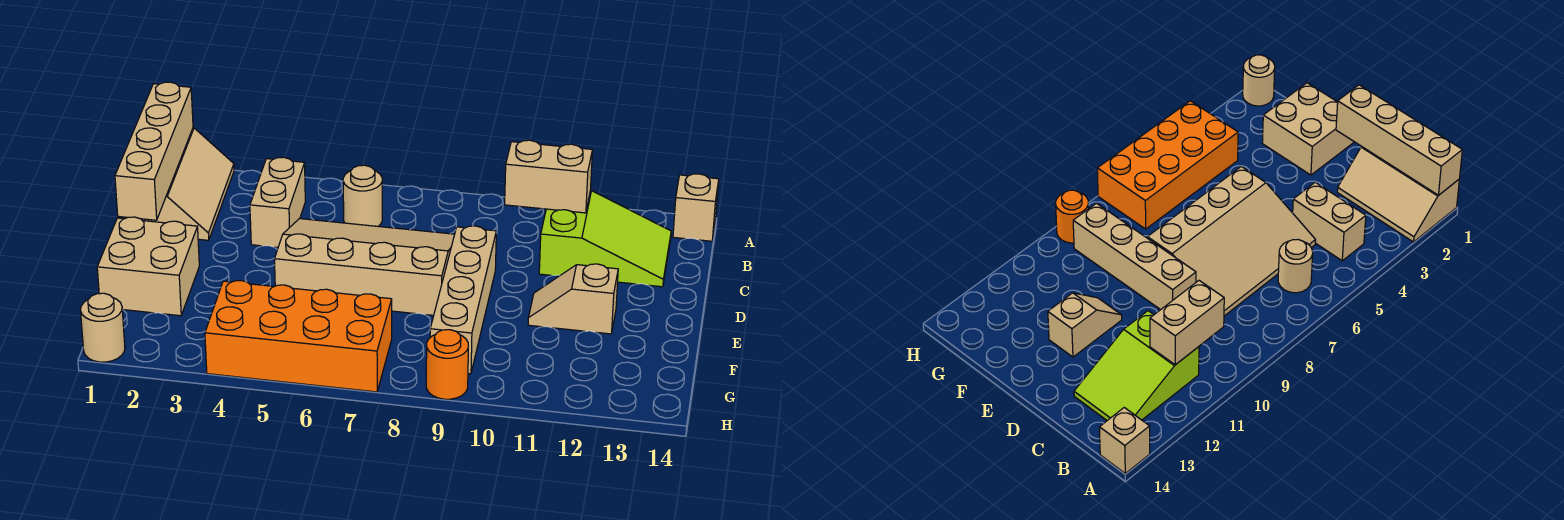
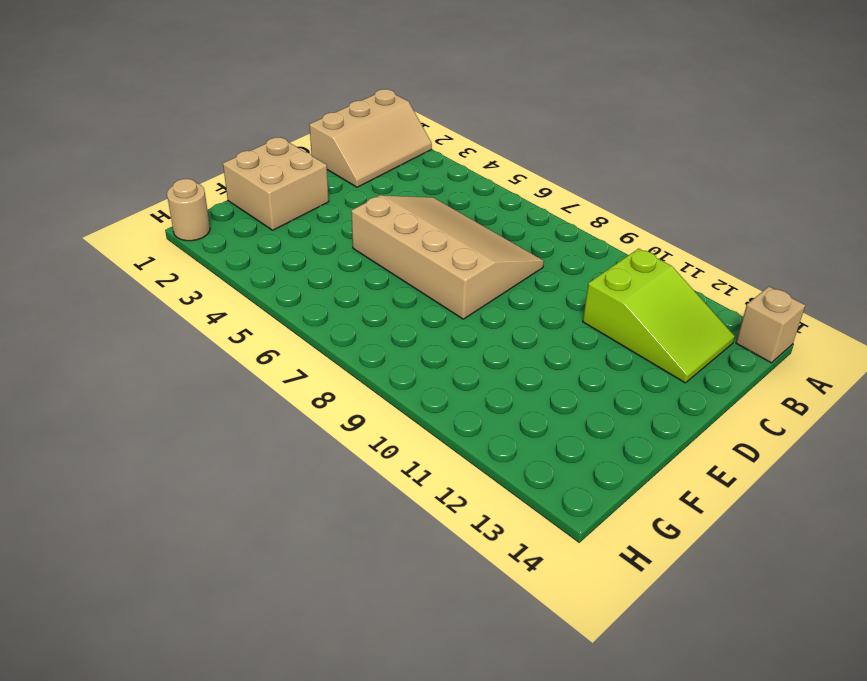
none -> tan 1x2 brick [250,157,305,247]
none -> tan 1x1 round brick [343,165,382,226]
none -> tan 1x4 brick [430,226,496,374]

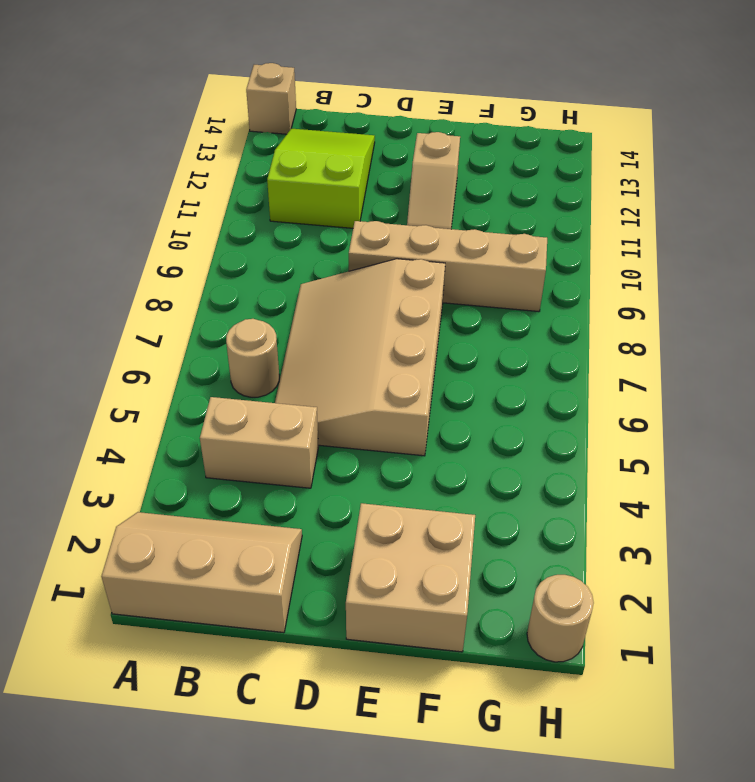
none -> orange 2x4 brick [205,281,392,392]
none -> orange 1x1 round brick [426,330,468,399]
none -> tan 1x4 brick [115,82,193,220]

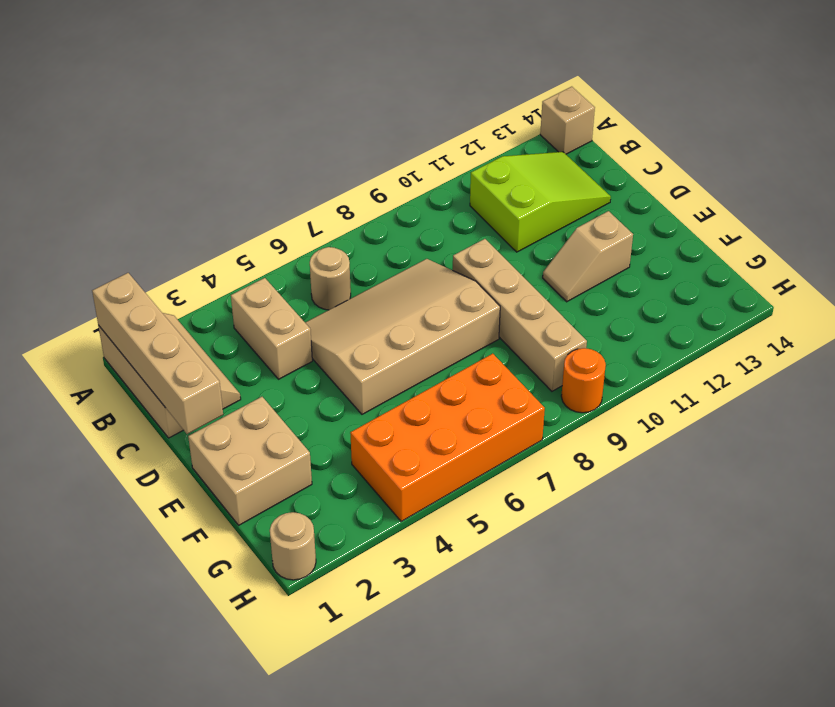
none -> tan 1x2 brick [505,140,592,213]

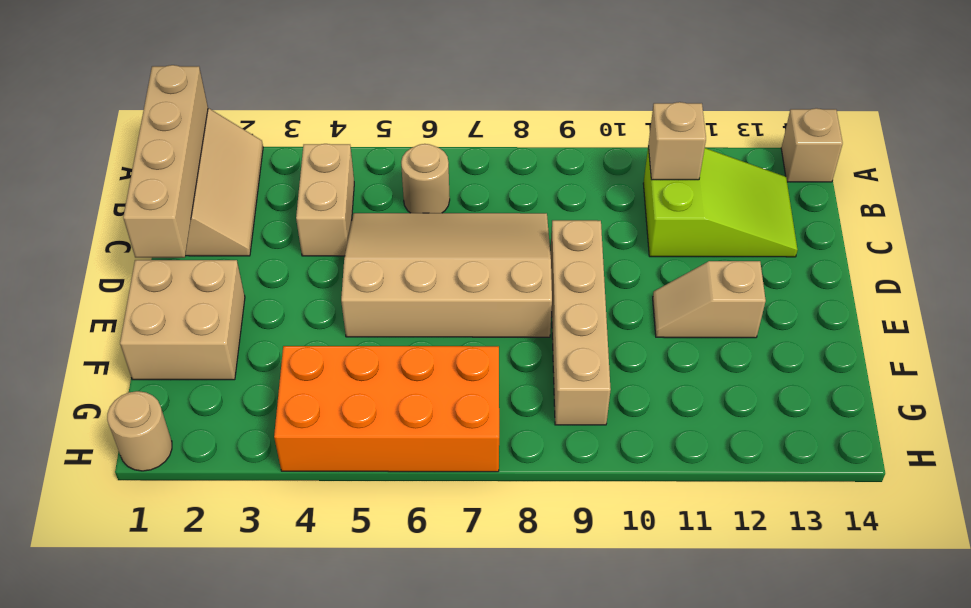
tan 1x1 brick [648,102,706,180] -> tan 1x2 brick [505,140,592,213]
none -> orange 1x1 round brick [426,330,468,399]

